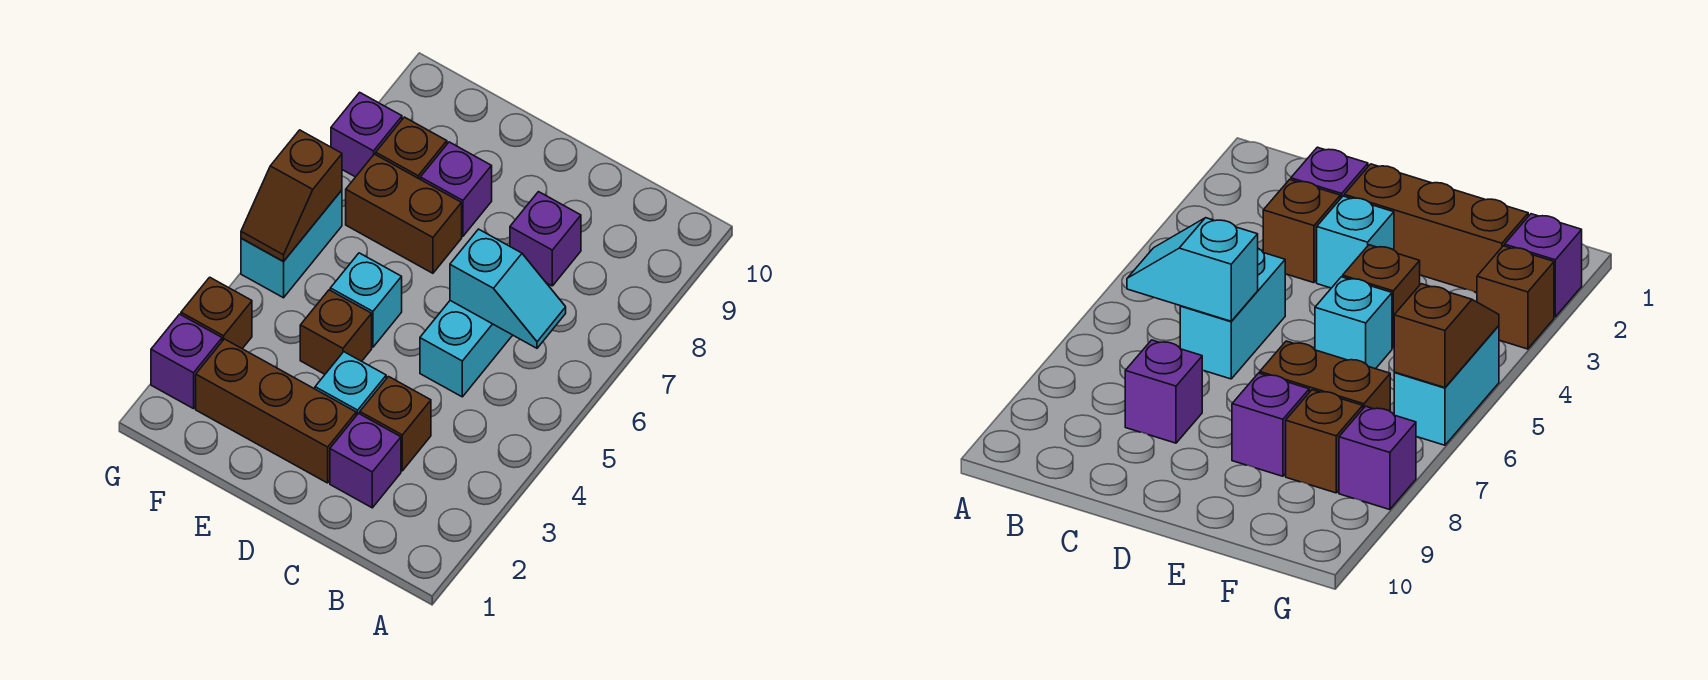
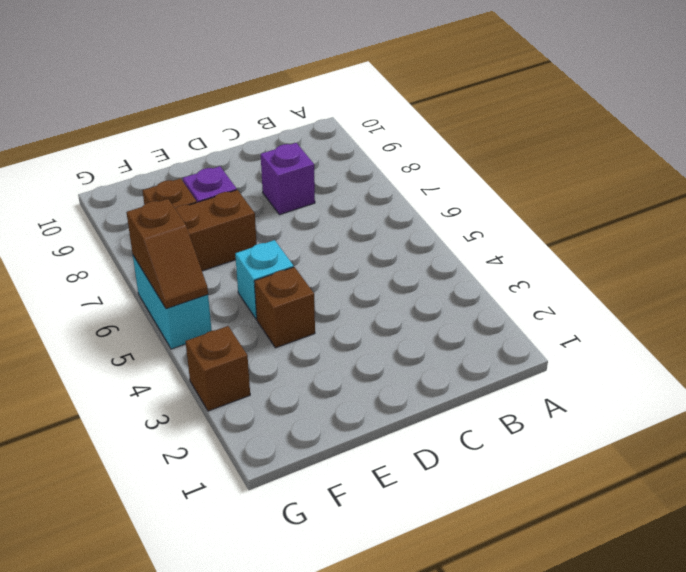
none -> purple 1x1 brick [330,413,401,508]
none -> brown 1x1 brick [360,377,431,471]
none -> cyan 1x2 brick [420,301,512,397]

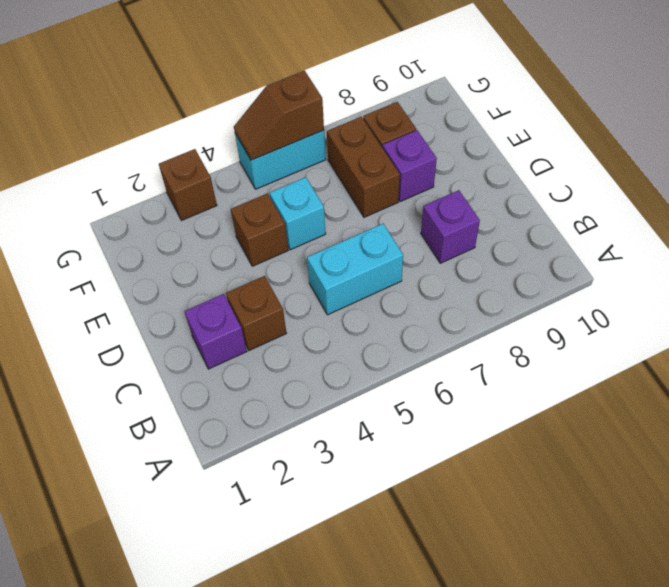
none -> brown 1x3 brick [196,339,356,483]
none -> cyan 1x1 brick [315,352,386,416]
none -> purple 1x1 brick [151,314,222,409]

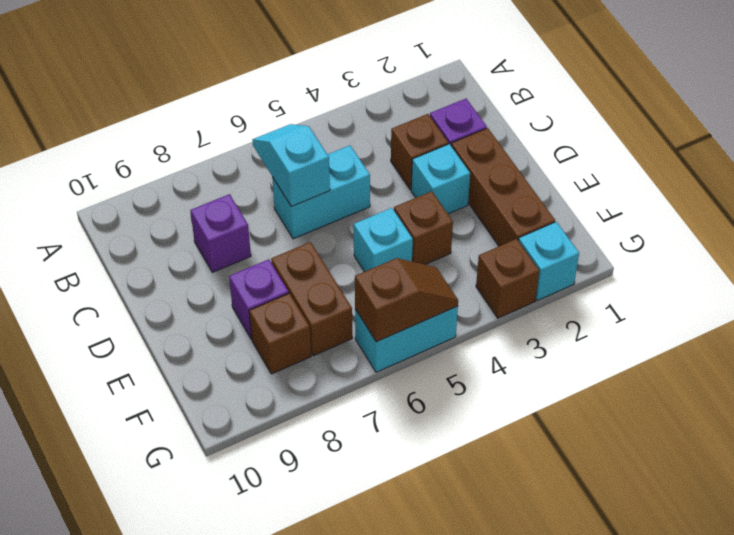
cyan 1x1 brick [518,222,579,301] -> purple 1x1 brick [151,314,222,409]
none -> purple 1x1 brick [331,92,402,177]

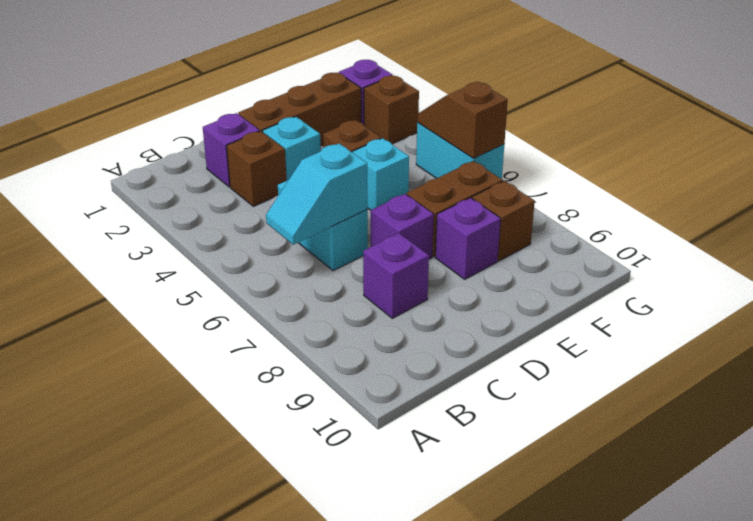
purple 1x1 brick [371,194,434,259] -> purple 1x1 brick moved to [331,92,402,177]

